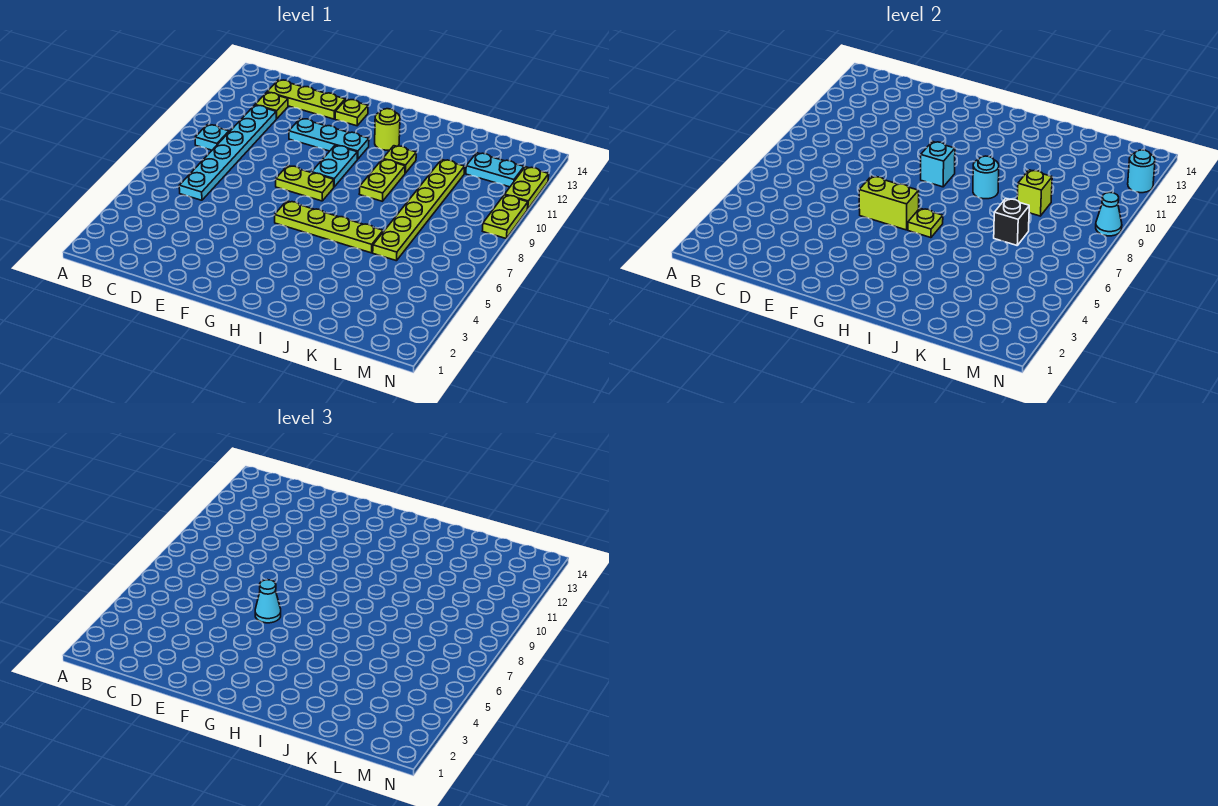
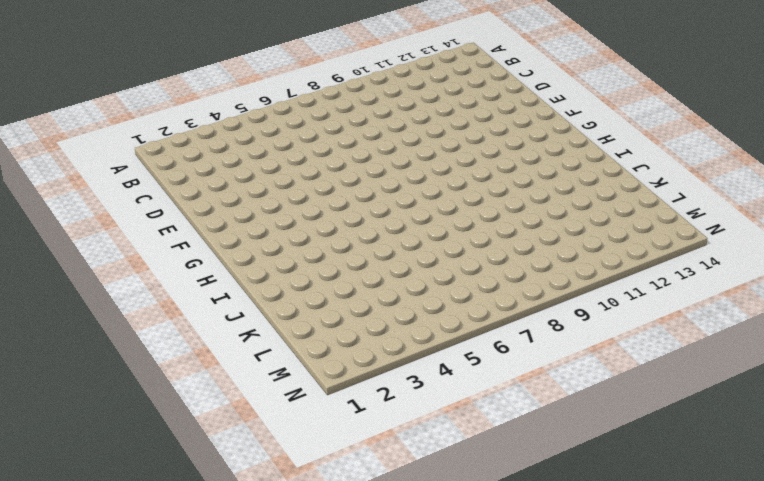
none -> cyan 1x1 plate [195,125,229,150]
none -> cyan 1x6 plate [179,105,276,200]
none -> lime 1x1 plate [255,92,288,119]

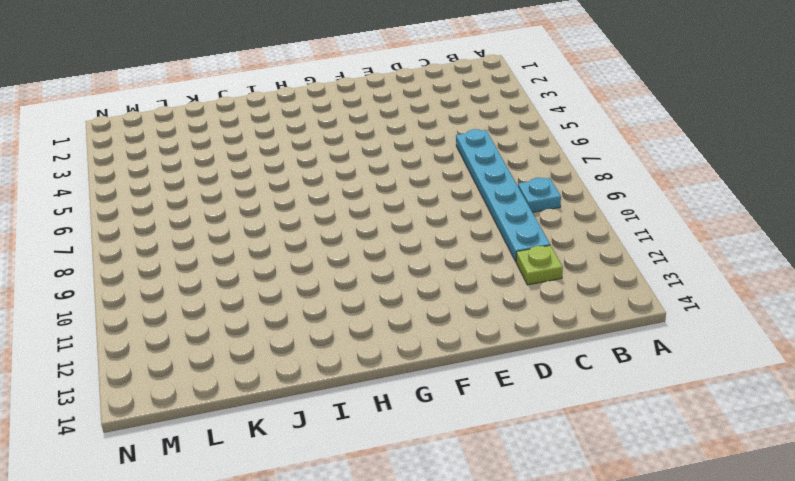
none -> lime 1x3 plate [267,80,345,119]
none -> cyan 1x3 plate [289,118,369,159]
none -> lime 1x2 plate [276,166,334,201]

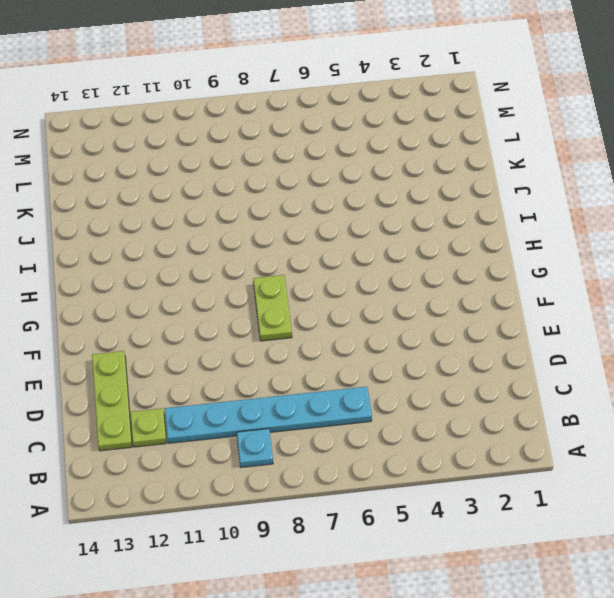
none -> cyan 1x3 plate [289,118,369,159]
none -> lime 1x1 plate [335,99,368,126]
none -> lime 1x4 plate [275,201,383,253]

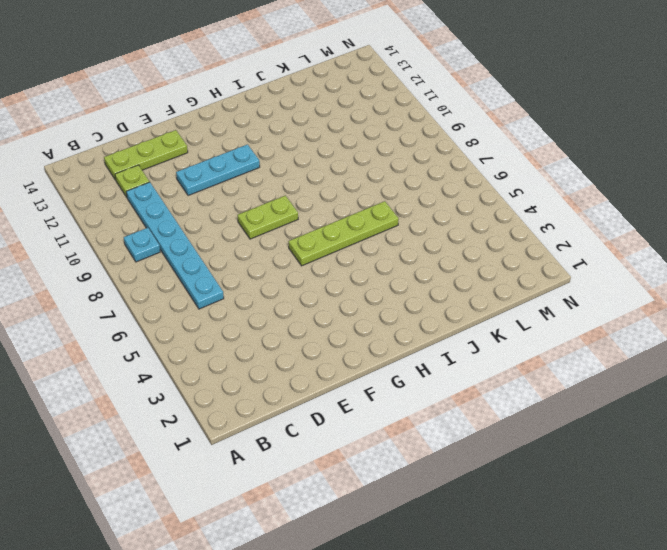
none -> lime 1x1 plate [335,99,368,126]
none -> cyan 1x2 plate [312,145,357,187]
none -> lime 1x1 round brick [375,109,400,150]

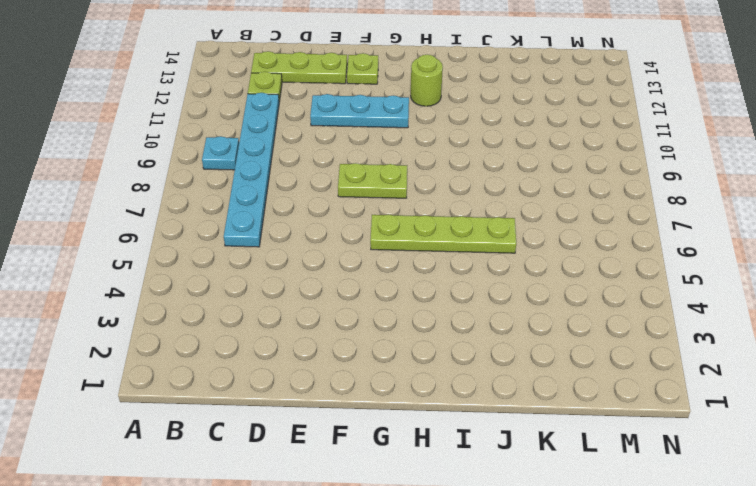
none -> cyan 1x2 plate [312,145,357,187]
none -> lime 1x2 plate [359,159,405,201]
none -> lime 1x1 plate [383,146,416,173]

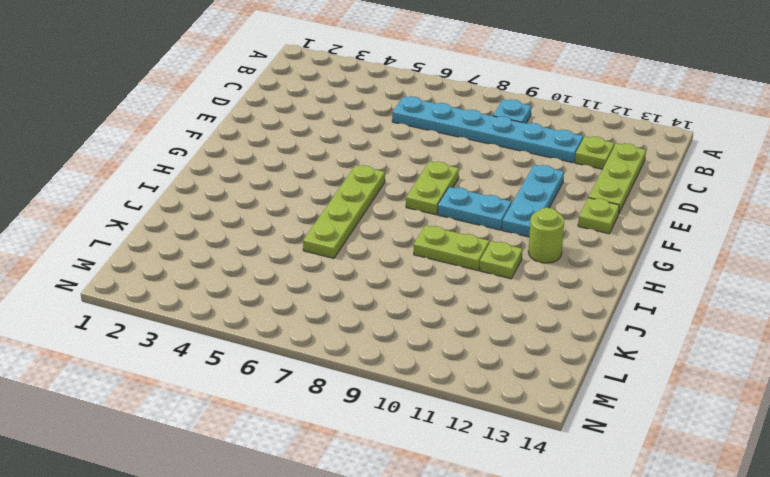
none -> lime 1x6 plate [373,159,465,261]
none -> cyan 1x2 plate [466,153,524,187]
none -> lime 1x2 plate [483,195,528,238]

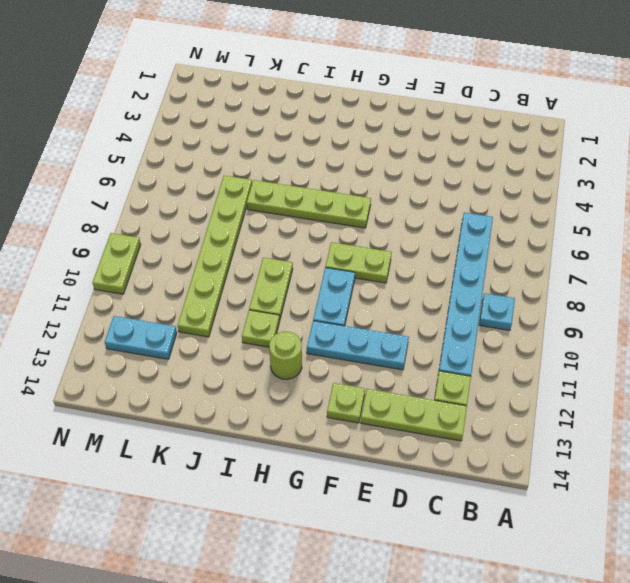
none -> lime 1x2 plate [505,167,549,209]
none -> lime 1x2 brick [859,176,919,230]
none -> cyan 1x1 brick [921,142,955,187]

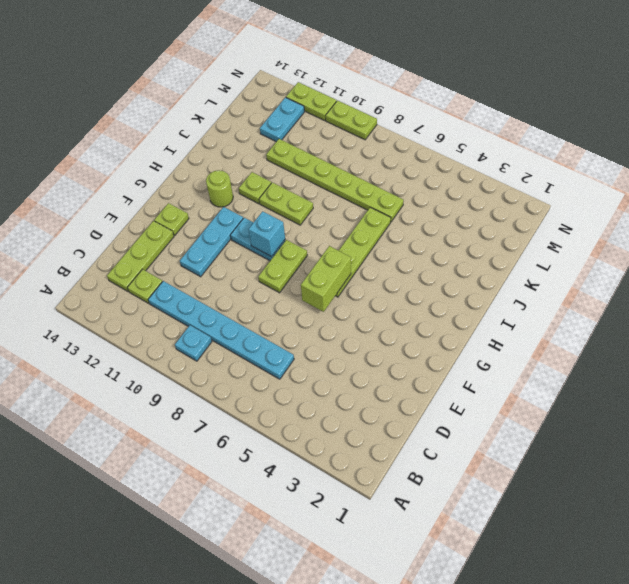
none -> lime 1x1 plate [908,208,943,238]
none -> cyan 1x1 round brick [973,156,999,199]
none -> black 1x1 brick [994,199,1029,245]

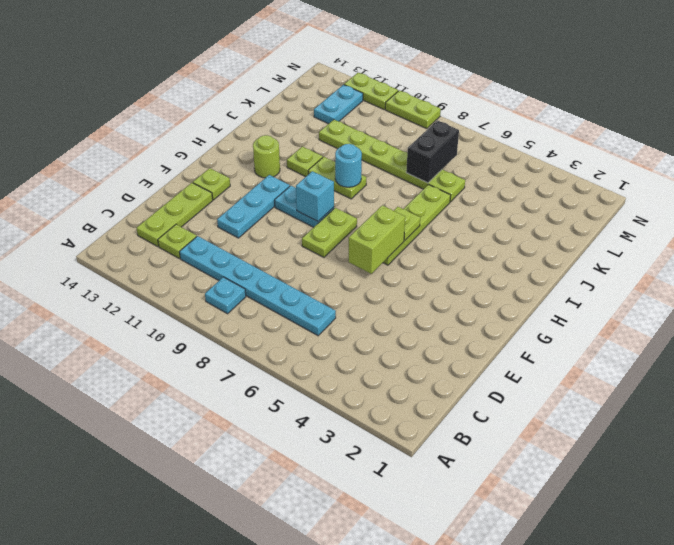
black 1x2 brick [406,120,459,183] -> black 1x1 brick [994,199,1029,245]
none -> lime 1x1 brick [1017,170,1052,216]
none -> cyan 1x1 cone [1096,192,1122,236]
none -> cyan 1x1 round brick [1128,150,1155,193]

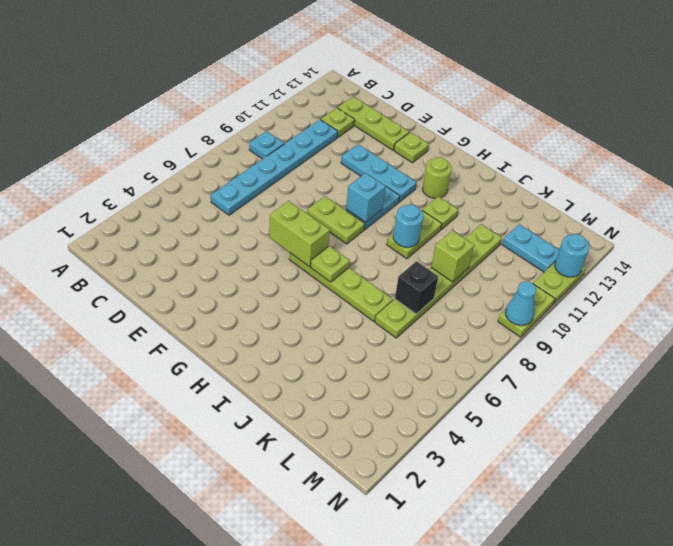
none -> cyan 1x1 cone [255,580,281,623]

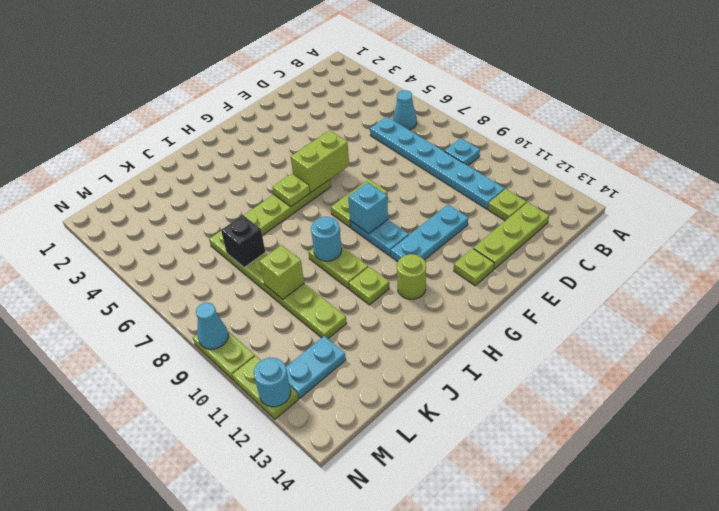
cyan 1x1 cone [393,90,417,130] -> cyan 1x1 cone moved to [255,580,281,623]

